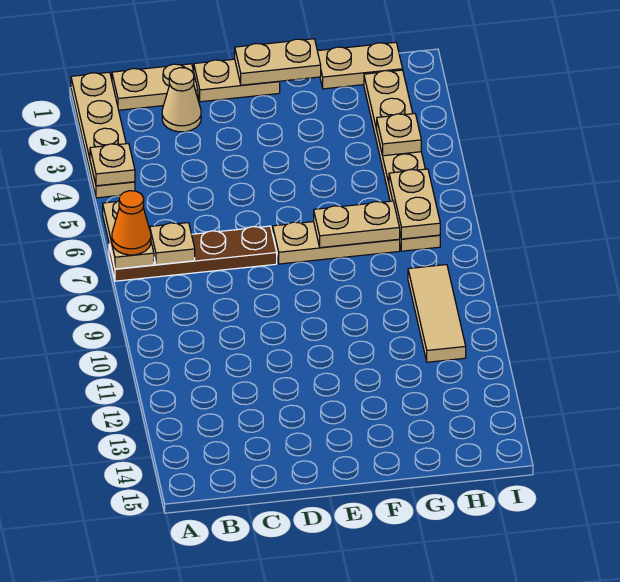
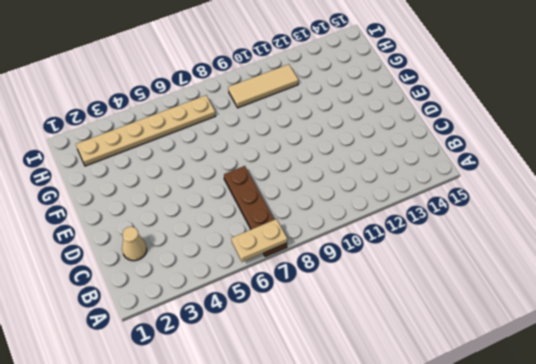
none -> tan 1x4 plate [71,72,135,198]
none -> tan 1x2 plate [112,64,198,110]
none -> tan 1x2 plate [194,59,280,102]

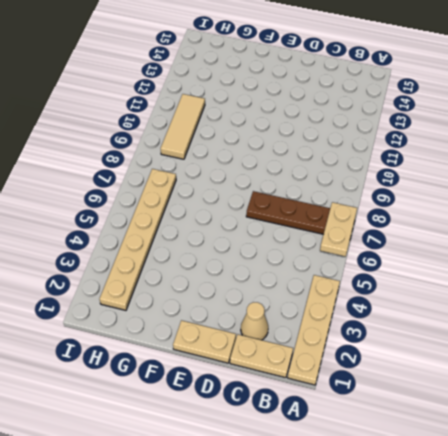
none -> tan 1x3 plate [273,222,400,264]
none -> tan 1x2 plate [318,42,403,89]
none -> tan 1x1 plate [90,144,135,186]

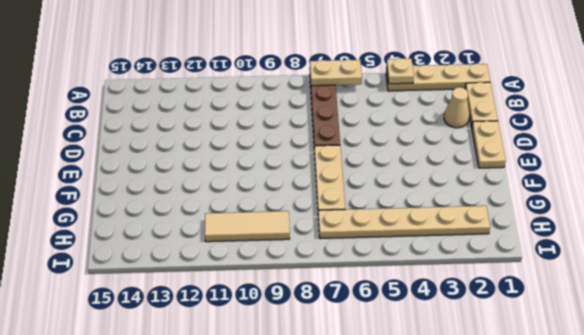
none -> tan 1x2 plate [318,42,403,89]
none -> tan 1x1 plate [150,223,195,265]
none -> tan 1x2 plate [235,39,321,85]

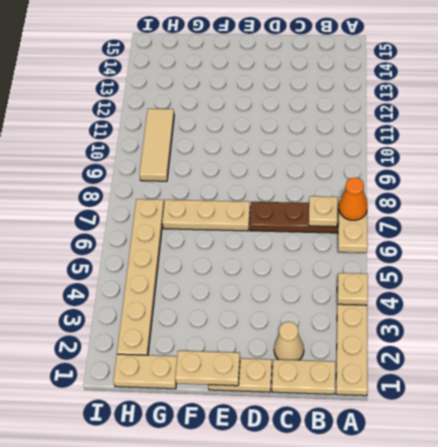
none -> tan 1x2 plate [314,201,400,248]
none -> tan 1x1 plate [377,114,421,156]
none -> tan 1x2 plate [389,169,440,239]

